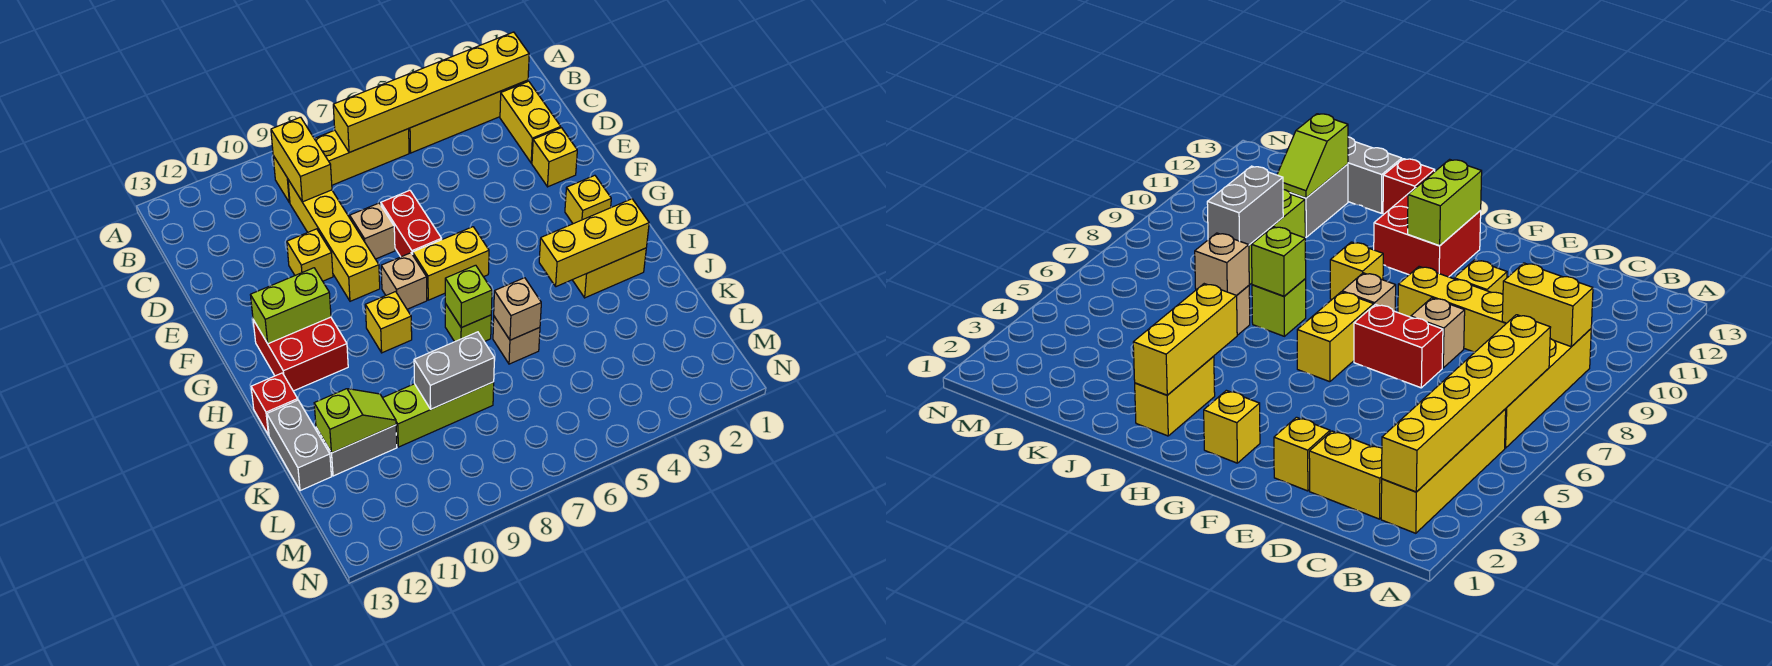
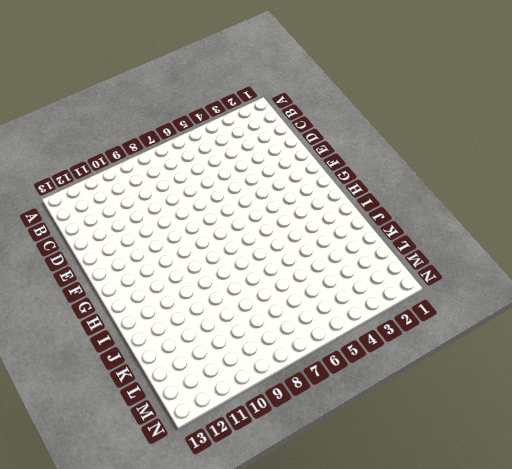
none -> yellow 1x4 brick [409,80,528,153]
none -> yellow 1x4 brick [273,129,409,203]
none -> yellow 1x2 brick [500,81,561,163]

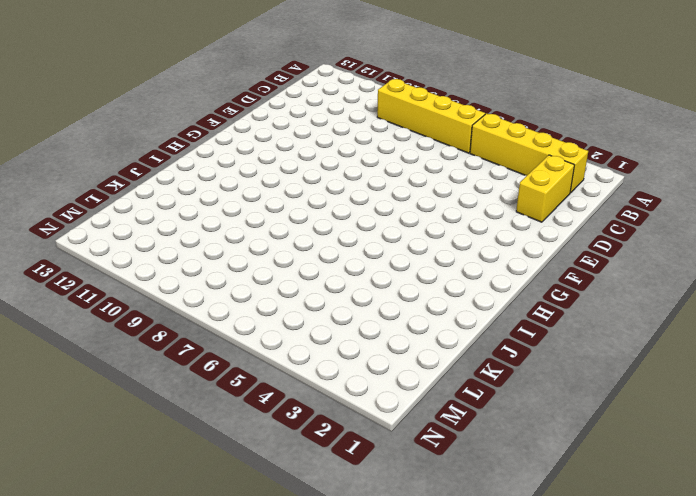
none -> yellow 1x4 brick [288,180,380,301]
none -> yellow 1x1 brick [532,128,577,187]
none -> red 1x2 brick [381,190,442,257]

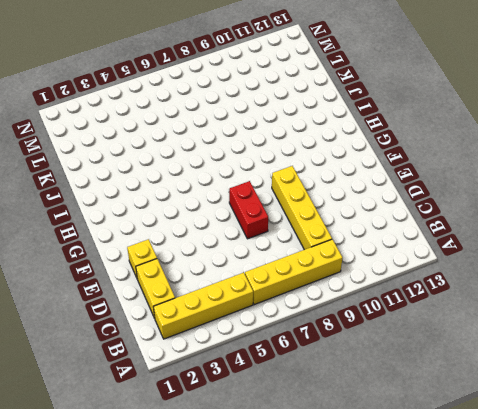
none -> tan 1x1 brick [350,203,395,259]
none -> yellow 1x1 brick [287,229,333,281]
none -> yellow 1x1 brick [565,175,611,224]

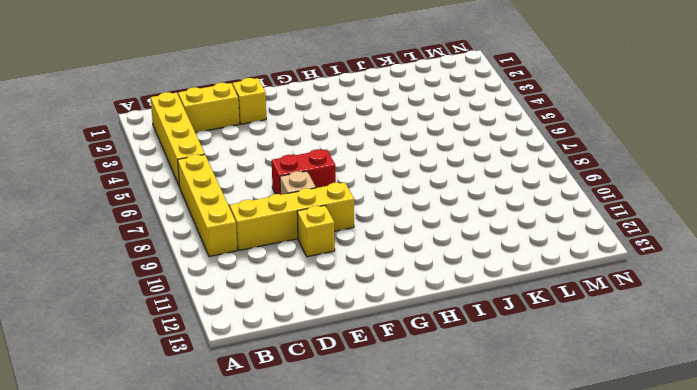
none -> yellow 1x1 brick [565,175,611,224]
none -> yellow 1x2 brick [413,227,489,300]
none -> tan 1x1 brick [381,253,427,309]

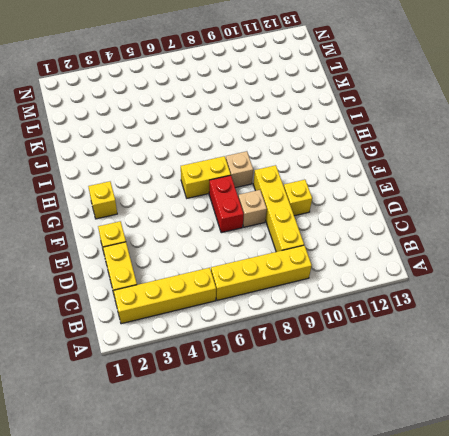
none -> red 2x2 brick [253,317,348,391]
none -> yellow 1x1 brick [365,292,412,353]
none -> yellow 1x2 brick [573,248,646,298]

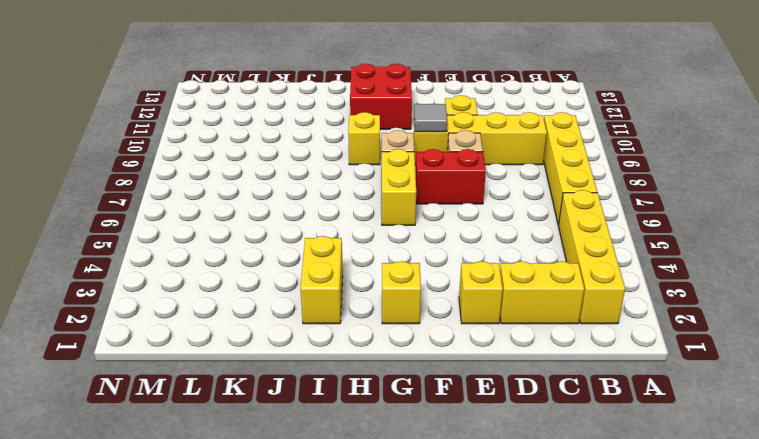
grey 1x1 tile [414,104,447,132] -> none
none -> lime 1x1 brick [445,304,491,342]
none -> red 1x1 brick [251,373,298,435]
none -> tan 1x1 brick [493,317,540,364]

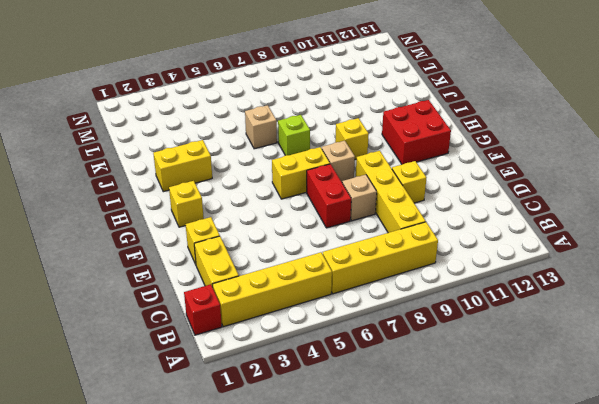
red 1x1 brick [184,284,222,335] -> red 1x1 brick moved to [251,373,298,435]
none -> grey 1x2 brick [267,400,332,491]
none -> lime 1x3 brick [383,382,494,447]
none -> grey 1x2 brick [316,425,397,476]

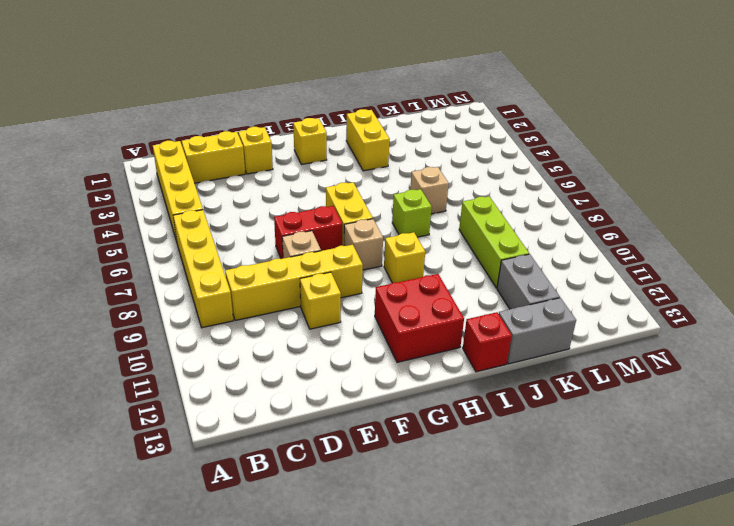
none -> yellow 1x6 brick [333,32,529,153]
none -> yellow 1x2 brick [271,117,332,202]
none -> lime 1x2 brick [251,268,331,344]

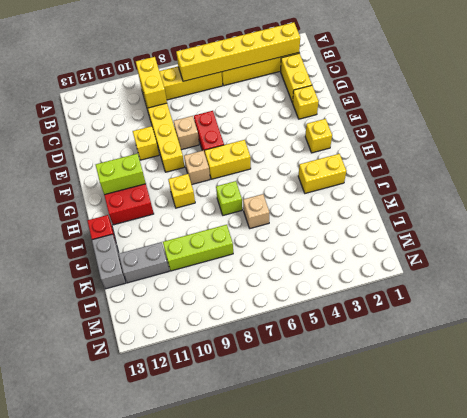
none -> yellow 1x3 brick [539,199,649,287]
none -> lime 1x1 brick [445,265,492,328]
none -> tan 1x1 brick [494,278,541,340]

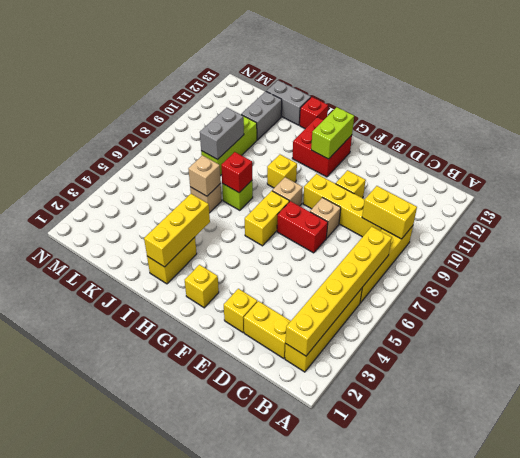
red 1x1 brick [221,152,252,193] -> lime 1x1 brick [445,265,492,328]
none -> lime 1x2 slope [314,389,396,453]

